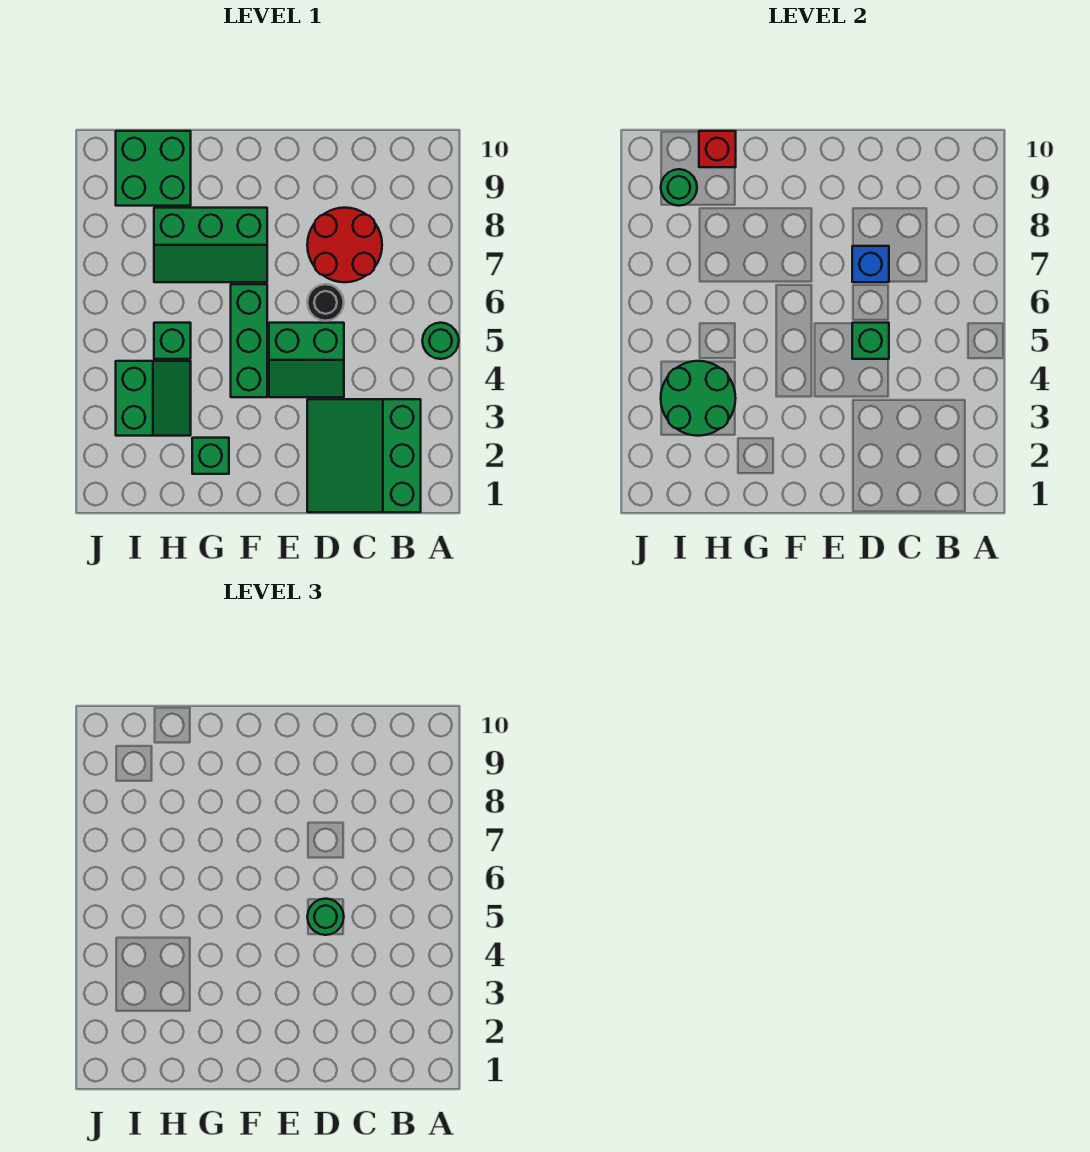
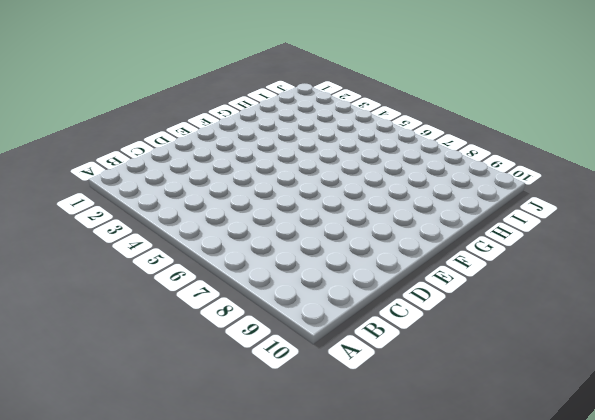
none -> green 1x1 round brick [422,323,459,359]
none -> green 3x3 slope [307,399,421,512]
none -> red 2x2 round brick [307,208,382,282]

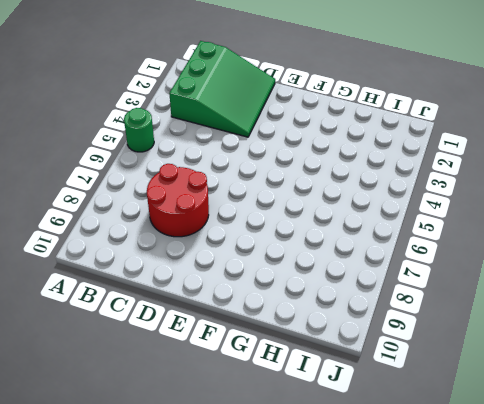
none -> green 2x2 slope [269,323,344,397]
none -> black 1x1 round brick [307,284,344,321]
none -> green 1x3 brick [231,284,267,397]

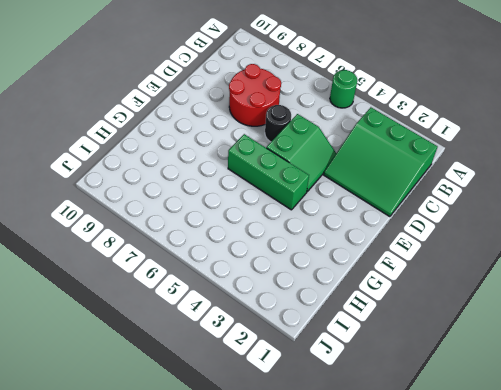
none -> green 2x3 slope [154,208,267,282]
none -> green 1x1 brick [192,438,229,474]
none -> green 2x2 slope [116,361,191,436]

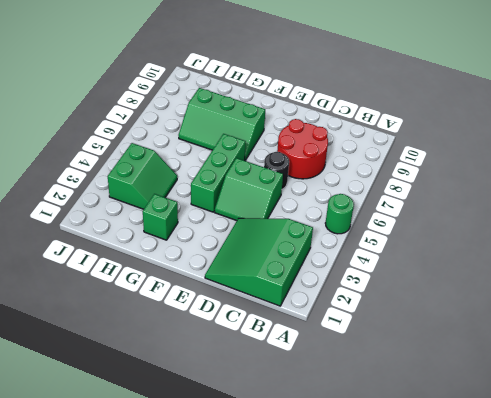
none -> green 1x1 brick [154,323,191,359]
none -> green 2x2 brick [116,131,191,206]
none -> green 1x1 brick [852,323,889,359]

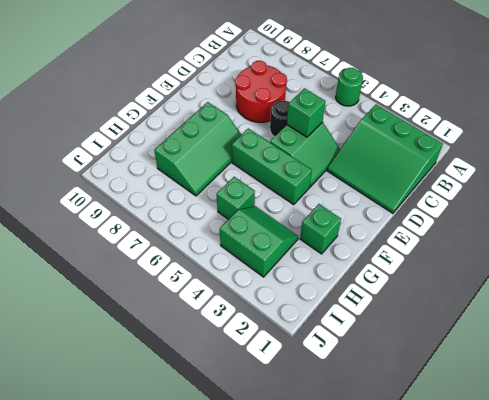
none -> green 2x2 brick [116,131,191,206]
none -> blue 1x1 brick [852,246,889,282]
none -> green 2x2 round brick [661,361,736,436]

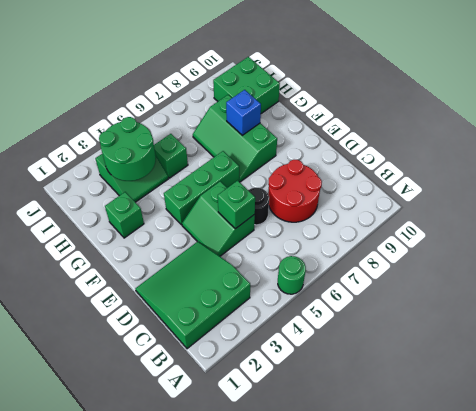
blue 1x1 brick [226,90,261,135] -> blue 1x1 brick moved to [852,246,889,282]
none -> red 1x1 brick [699,131,736,167]
none -> green 1x1 round brick [661,169,697,206]
none -> green 1x1 round brick [307,899,344,935]

